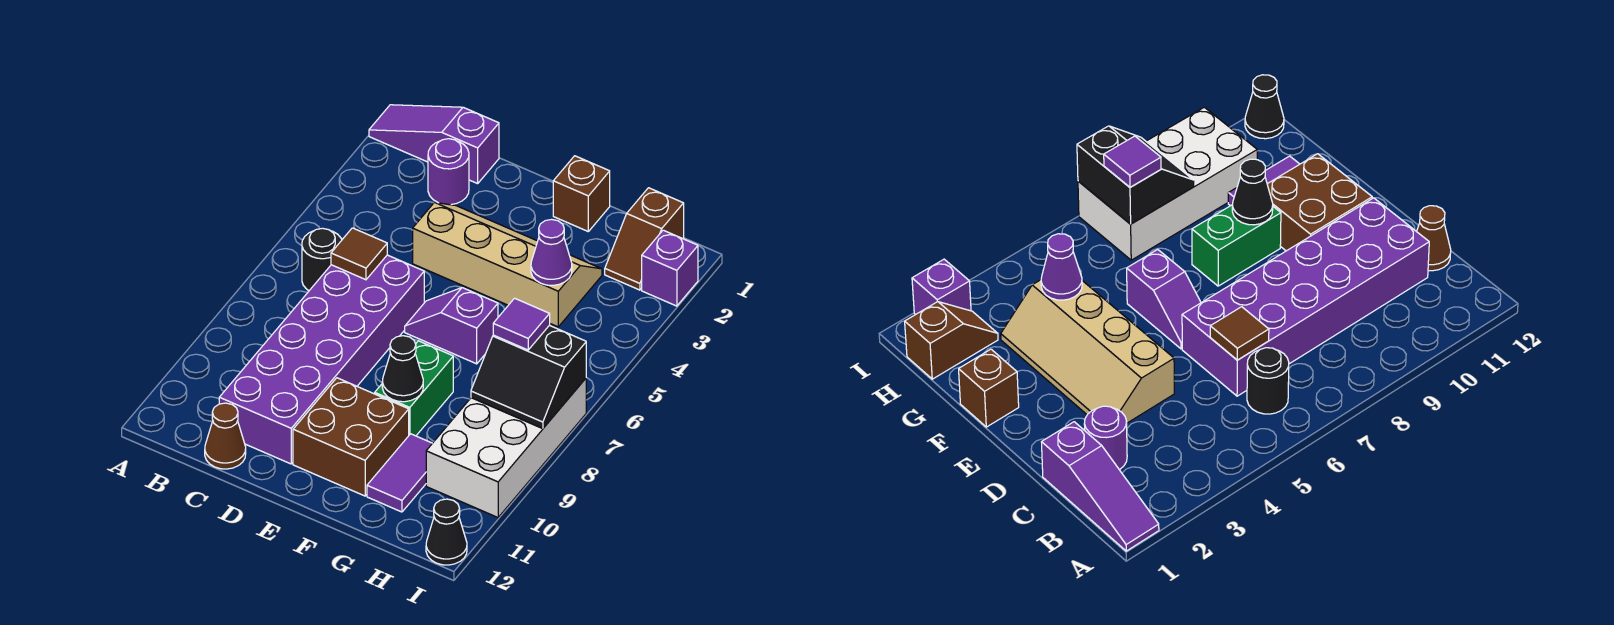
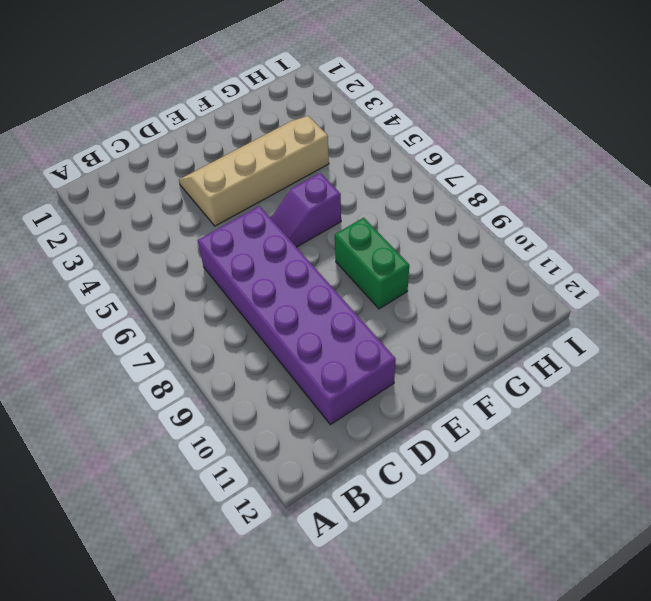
none -> purple 1x3 slope [369,105,499,184]
none -> black 1x1 round brick [302,228,342,290]
none -> purple 1x1 round brick [428,139,469,205]

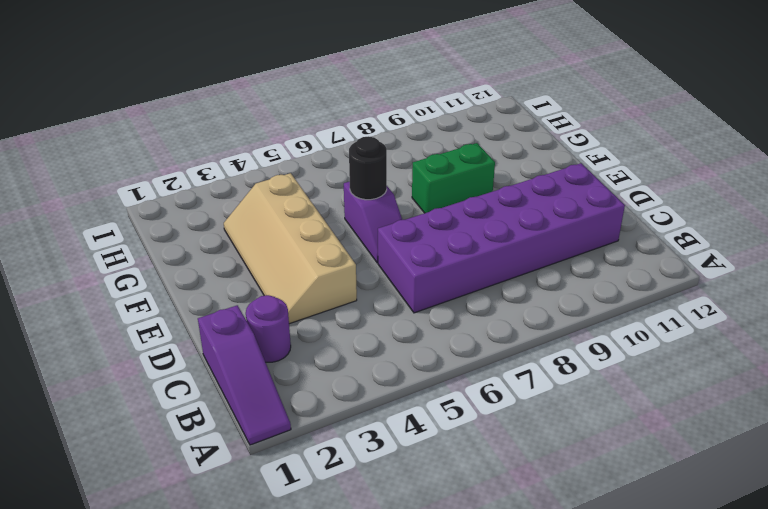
black 1x1 round brick [349,136,387,200] -> black 1x1 round brick moved to [302,228,342,290]
none -> brown 1x1 cone [205,403,246,469]
none -> brown 2x2 brick [293,378,409,496]
none -> brown 1x1 brick [553,156,610,231]

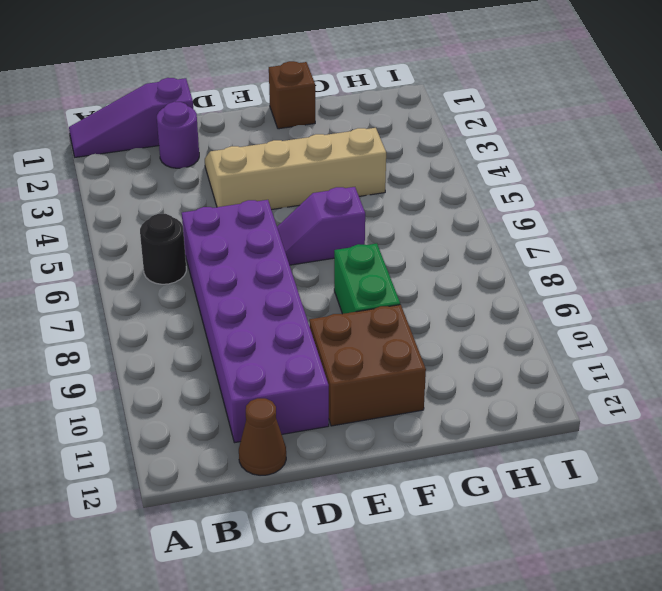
none -> purple 1x2 tile [367,434,432,512]
none -> brown 1x2 slope [605,188,684,290]
none -> white 2x4 brick [426,378,586,517]

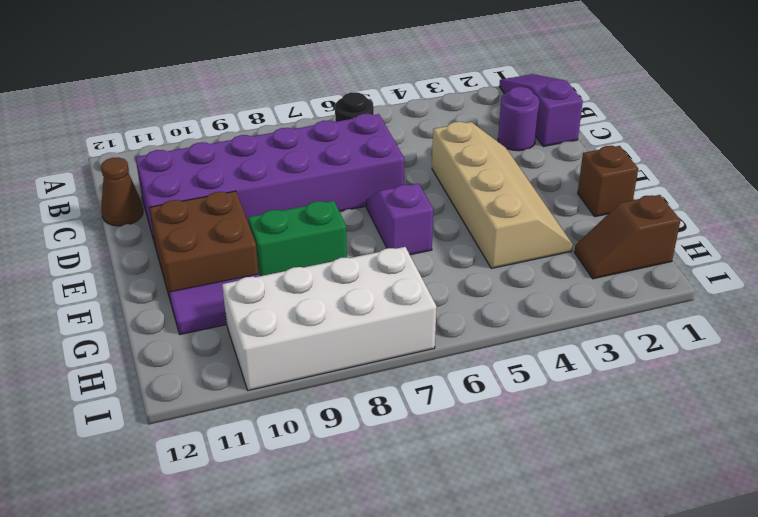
none -> purple 1x1 brick [642,230,698,306]
none -> black 1x1 cone [426,499,467,565]
none -> brown 1x1 tile [331,228,387,280]

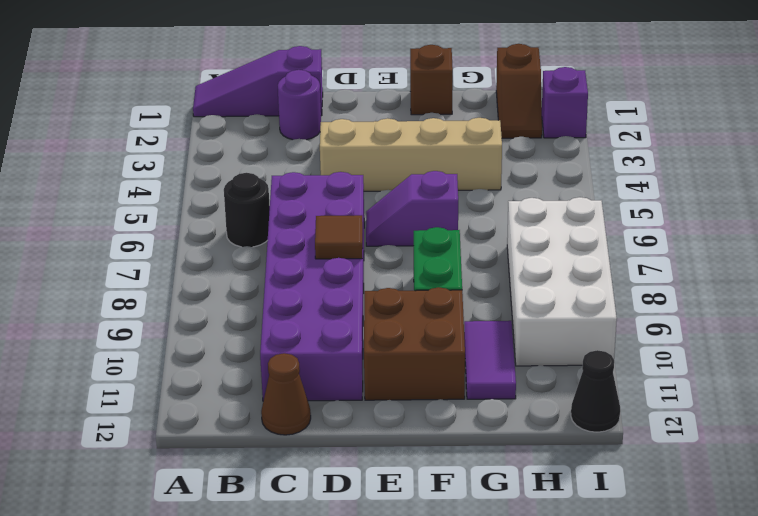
brown 1x1 tile [315,215,363,259] -> brown 1x1 tile moved to [331,228,387,280]
none -> black 1x1 cone [382,336,423,402]
none -> purple 1x1 cone [531,219,572,285]
none -> black 2x2 slope [471,325,586,429]

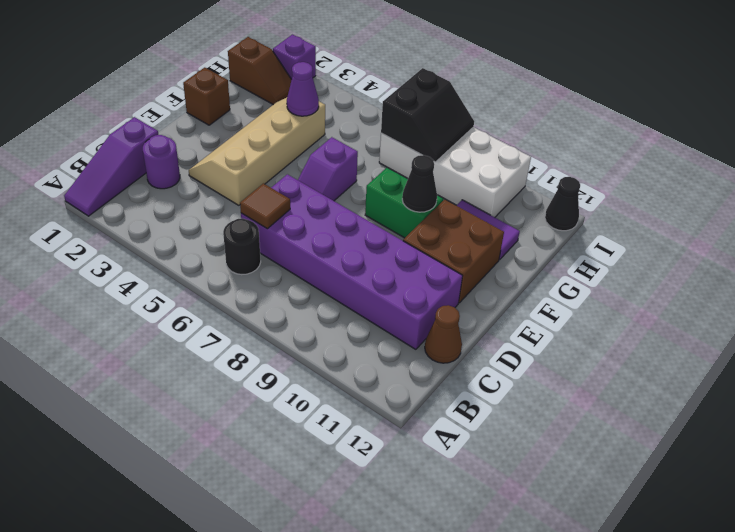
none -> purple 1x1 tile [493,298,550,350]

